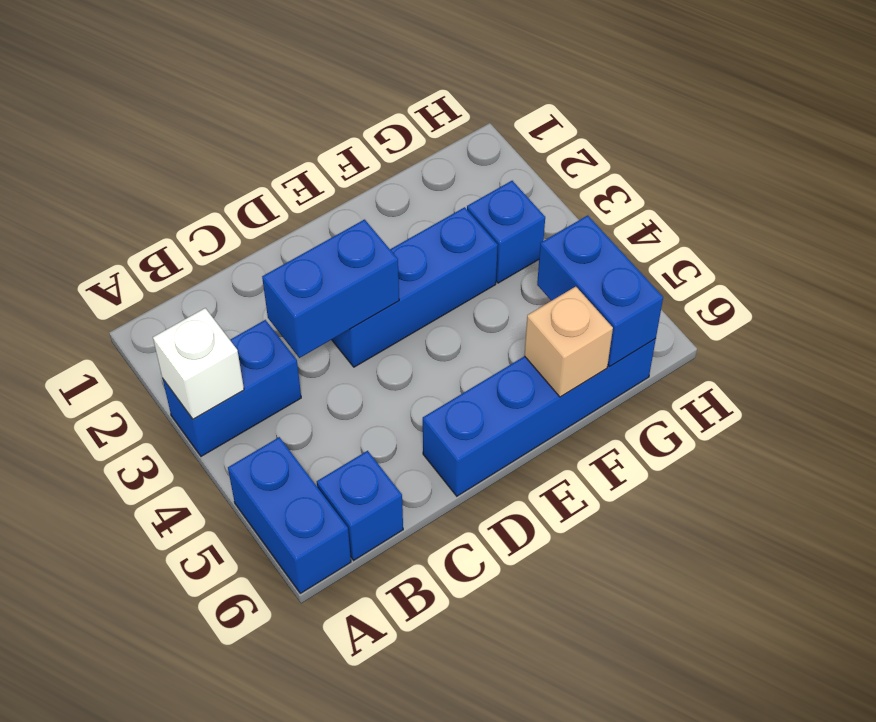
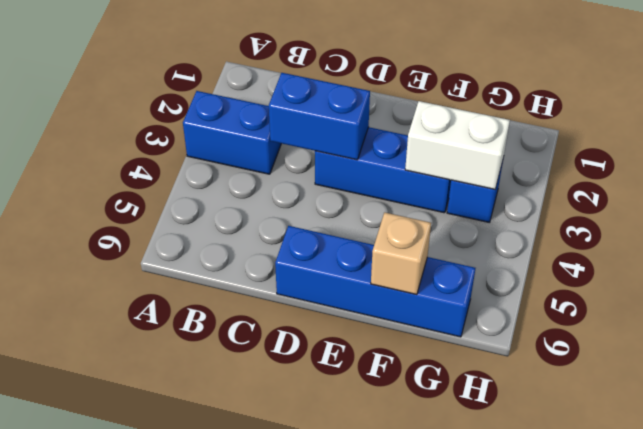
white 1x2 brick [405,101,510,189] -> none
none -> blue 1x2 brick [228,437,351,593]
none -> blue 1x1 brick [317,451,403,560]

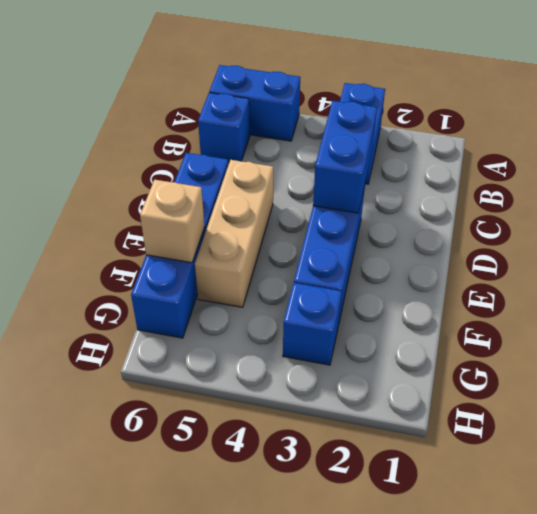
tan 1x3 brick [195,160,273,307] -> none
none -> white 1x1 brick [153,308,244,419]
none -> blue 1x2 brick [537,215,663,366]

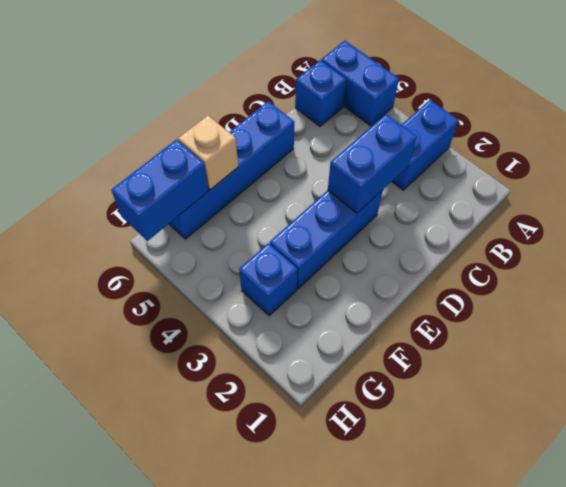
blue 1x2 brick [111,140,209,241] -> blue 1x2 brick turned to [537,215,663,366]
none -> white 1x1 brick [153,308,244,419]

